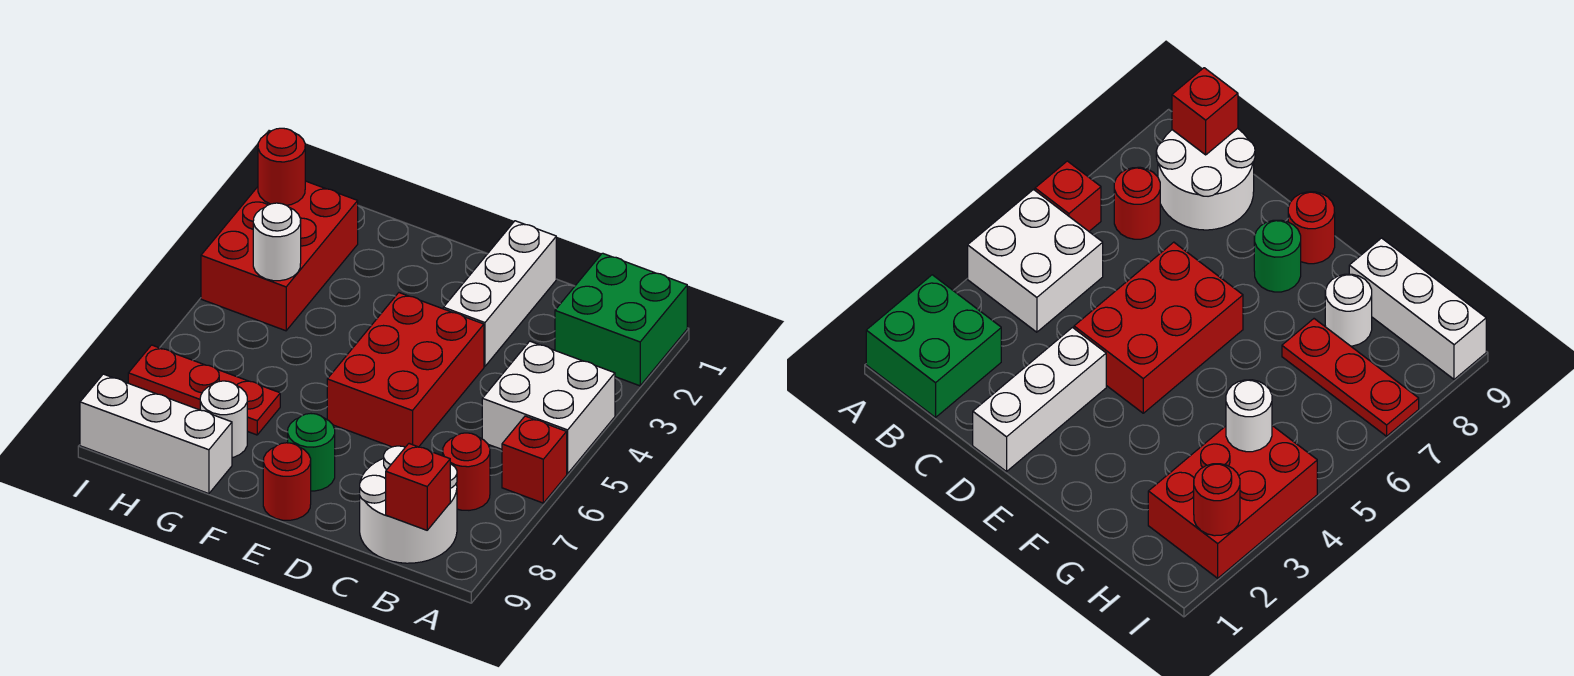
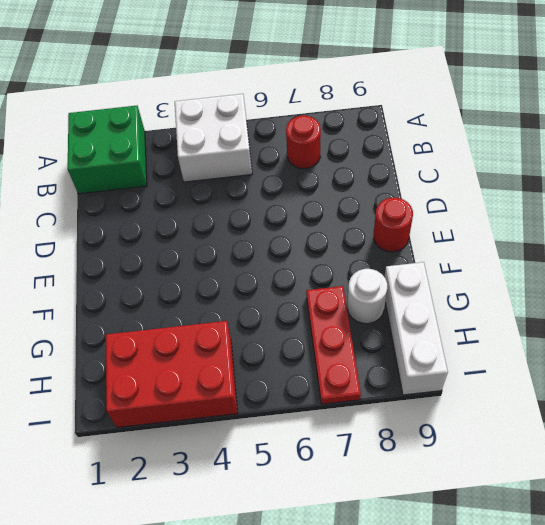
none -> red 1x1 brick [502,416,567,503]
none -> white 2x2 round brick [360,446,457,563]
none -> white 1x3 brick [443,221,556,366]

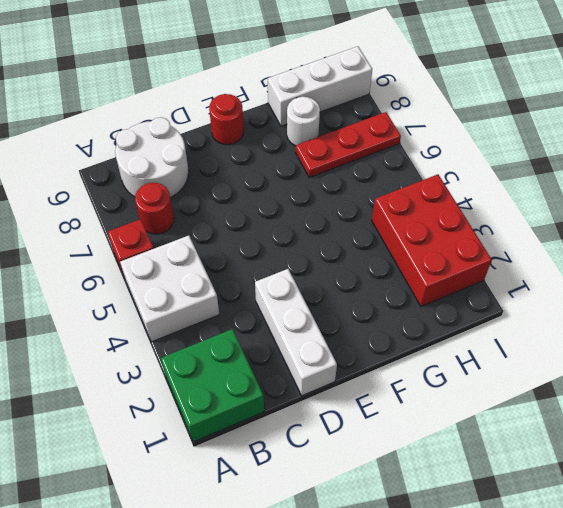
none -> red 2x3 brick [327,293,484,447]
none -> green 1x1 round brick [288,414,335,491]
none -> red 1x1 brick [386,444,450,530]

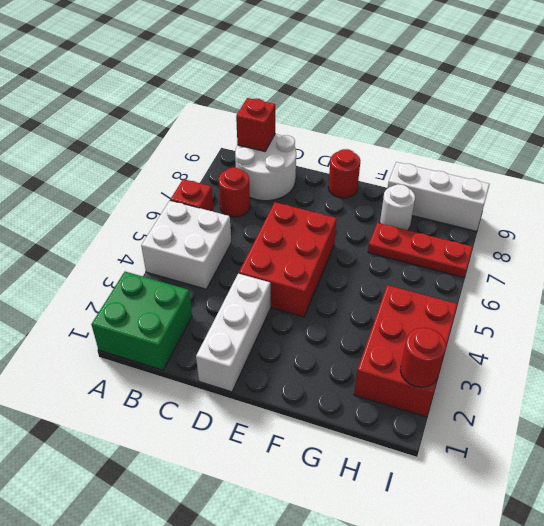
none -> green 1x1 round brick [288,414,335,491]
none -> white 1x1 round brick [253,203,301,281]

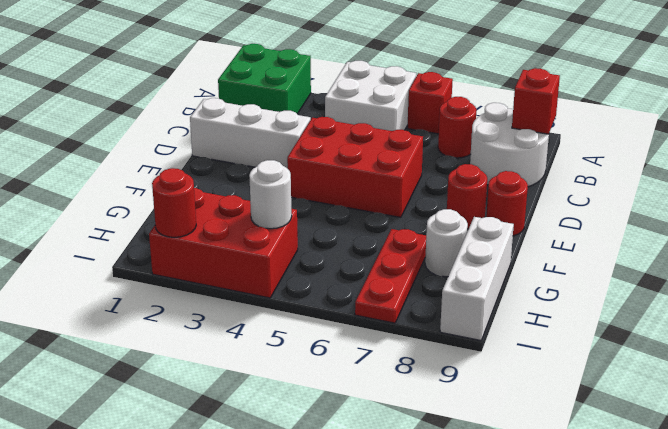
red 1x1 round brick [447,164,487,229] -> green 1x1 round brick [288,414,335,491]

